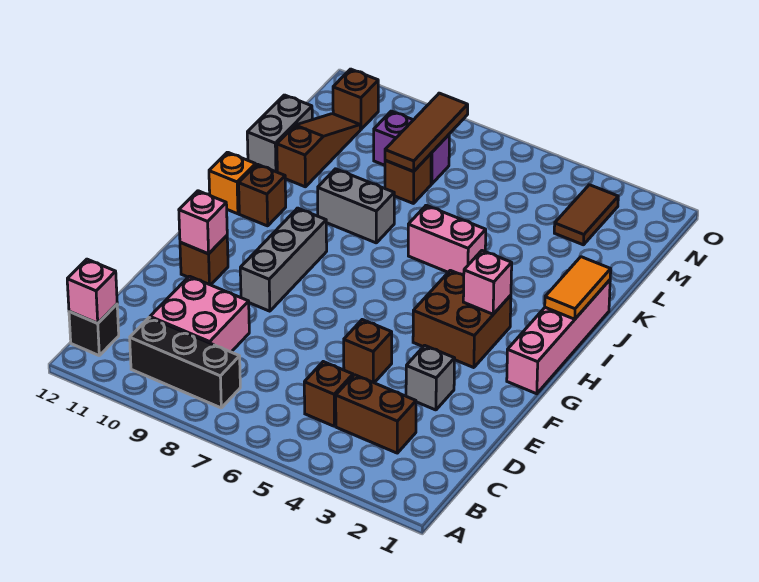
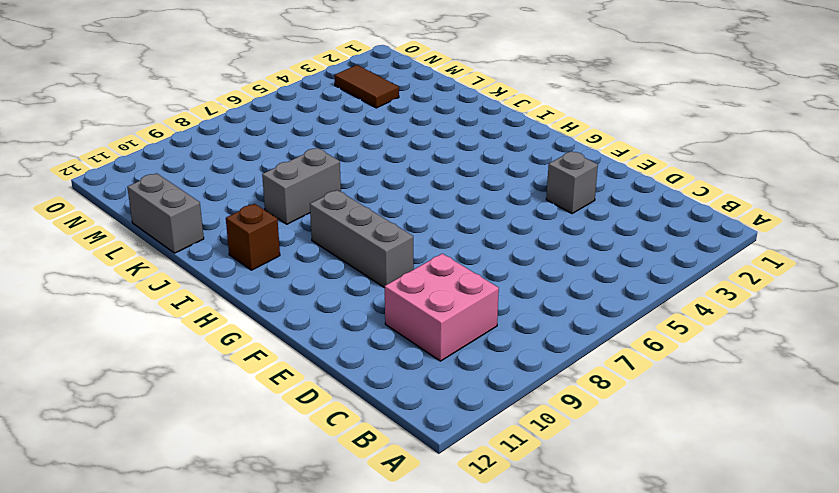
none -> black 1x3 brick [130,318,240,408]
none -> black 1x1 brick [69,304,119,355]
none -> brown 1x2 brick [336,375,416,453]

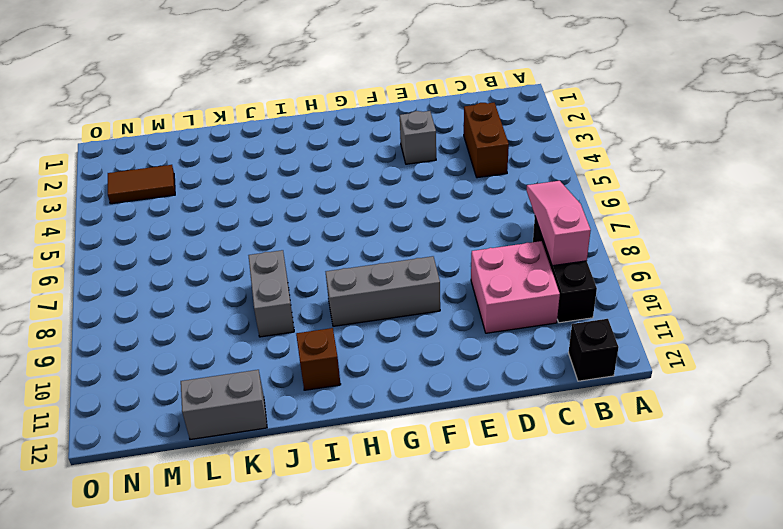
pink 1x3 slope [527,181,591,266] -> none
none -> brown 1x1 brick [304,362,353,426]
none -> brown 1x1 brick [344,320,392,383]
none -> brown 1x1 brick [180,236,228,285]

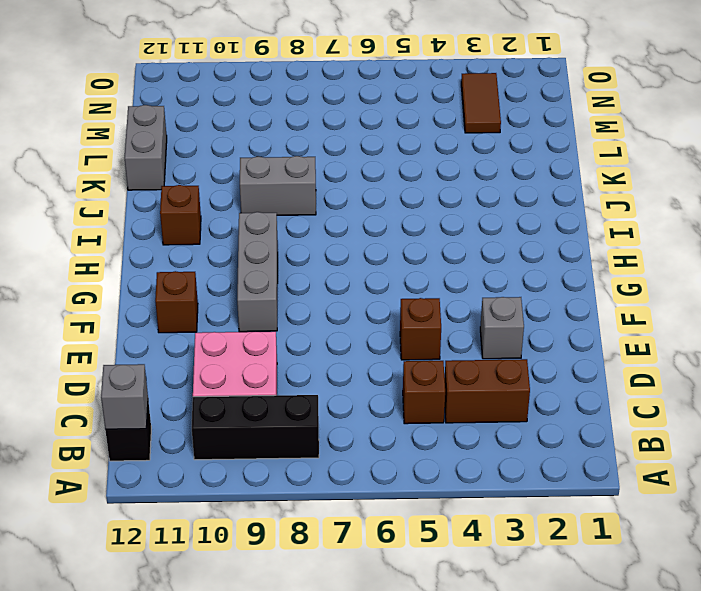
grey 1x1 brick [101,364,148,429] -> pink 1x1 brick [67,259,117,323]
none -> pink 1x4 brick [507,280,610,394]
none -> brown 2x2 brick [413,270,511,368]
none -> orange 1x1 brick [209,152,256,214]

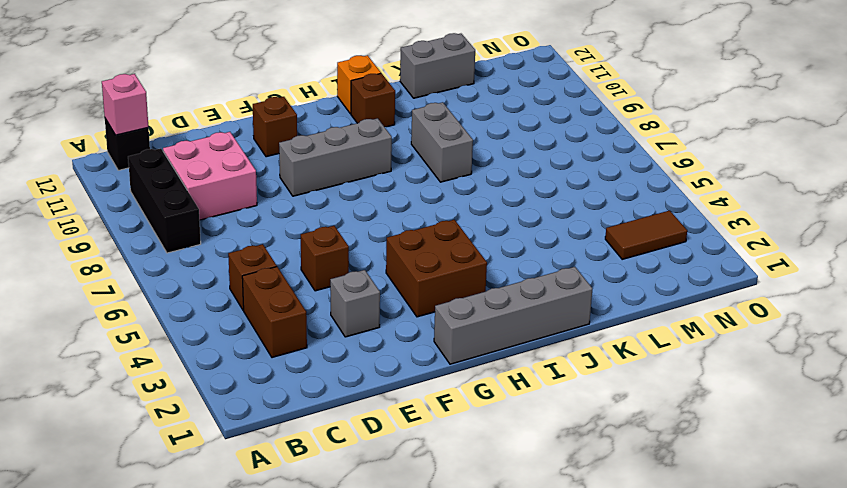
grey 1x4 brick [434,267,592,364] -> pink 1x4 brick [507,280,610,394]
none -> pink 1x2 brick [408,205,486,275]
none -> brown 1x3 slope [277,114,360,187]
none -> brown 1x1 brick [385,154,431,204]

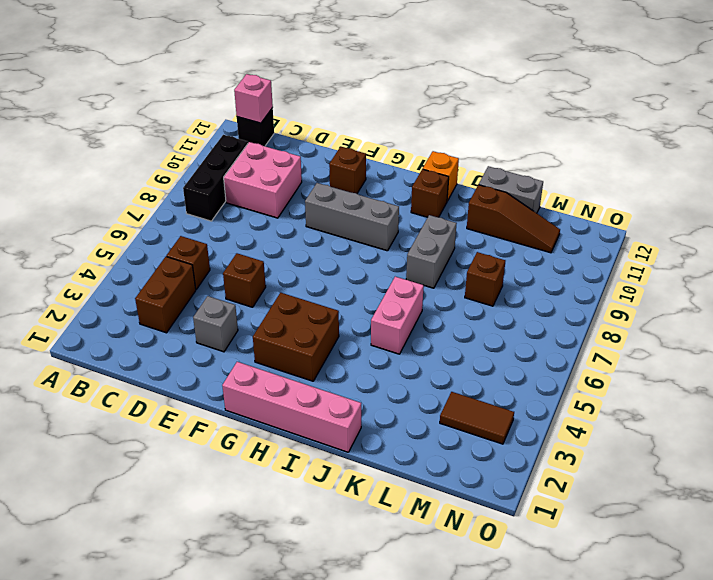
none -> purple 1x2 brick [374,111,449,184]
none -> brown 1x1 brick [333,69,378,129]
none -> pink 1x1 brick [179,191,227,254]

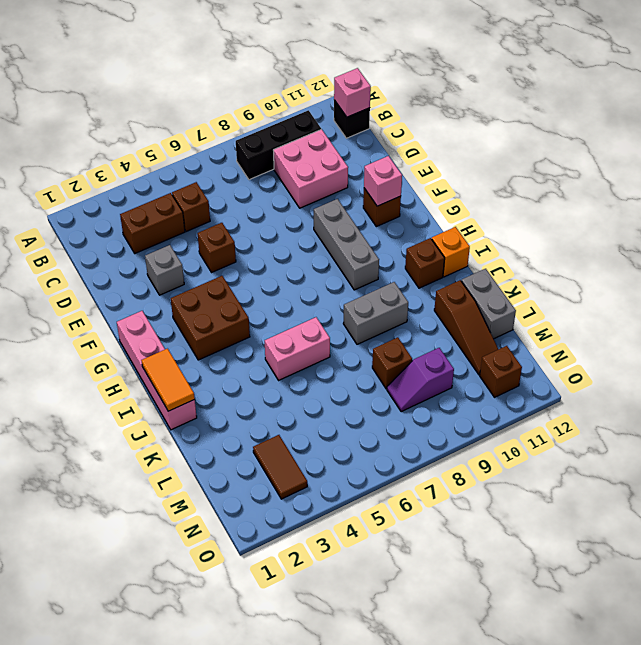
purple 1x2 slope [387,348,454,412] -> purple 1x2 brick [374,111,449,184]
none -> pink 1x1 brick [463,251,512,314]
none -> brown 1x3 tile [385,93,468,171]

